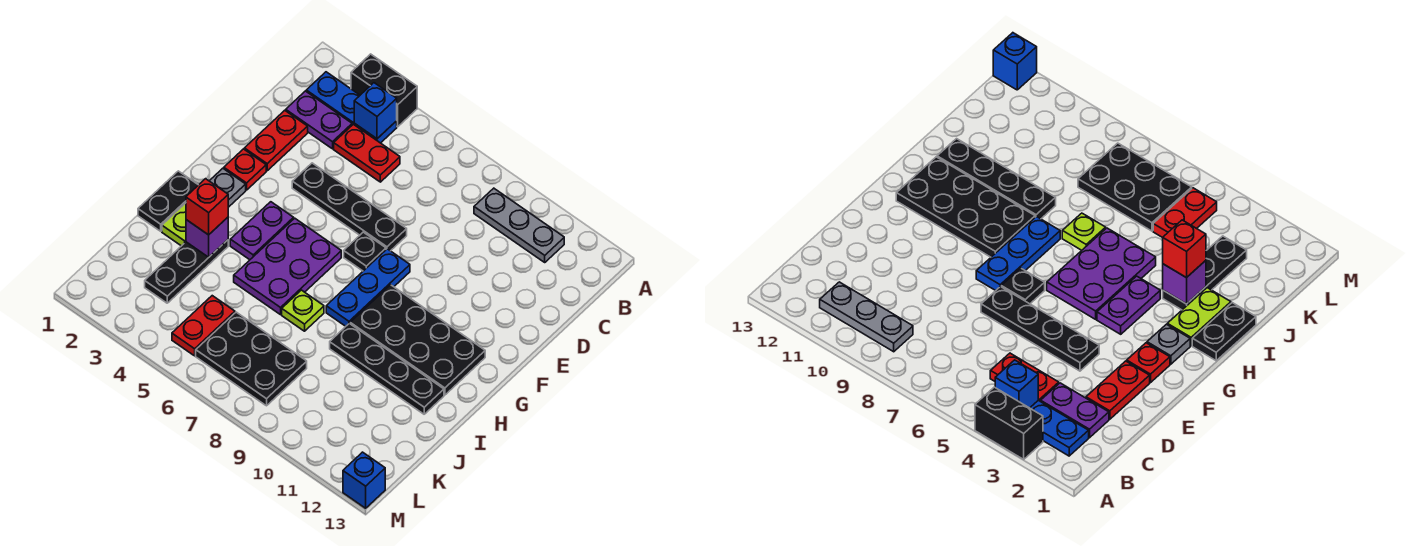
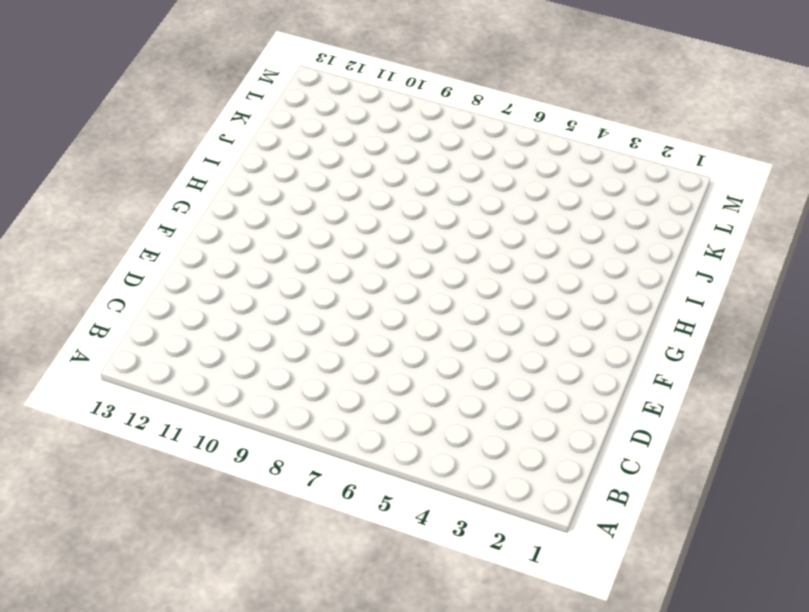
none -> black 1x2 brick [351,54,417,127]
none -> blue 1x3 plate [306,72,397,143]
none -> grey 1x3 plate [474,188,564,262]

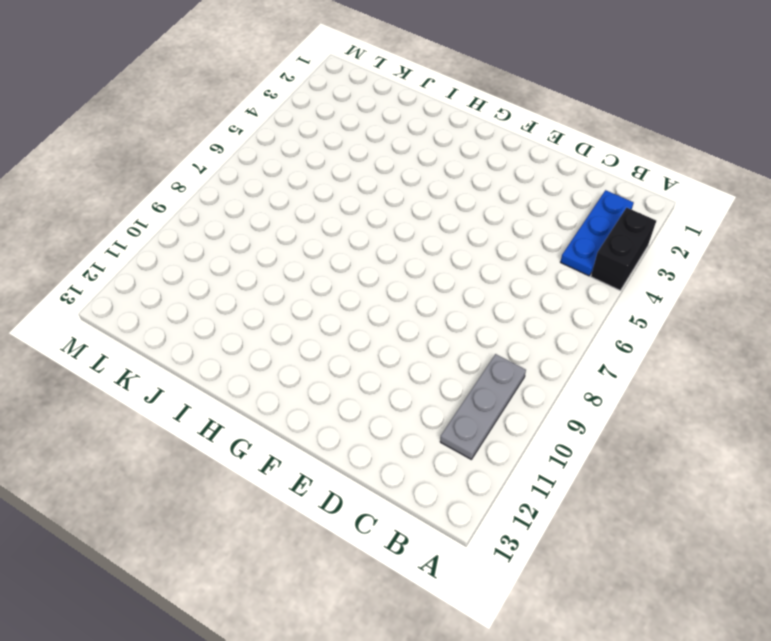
none -> purple 1x2 plate [286,91,352,149]
none -> red 1x2 plate [334,124,400,182]
none -> red 1x2 plate [244,110,308,171]

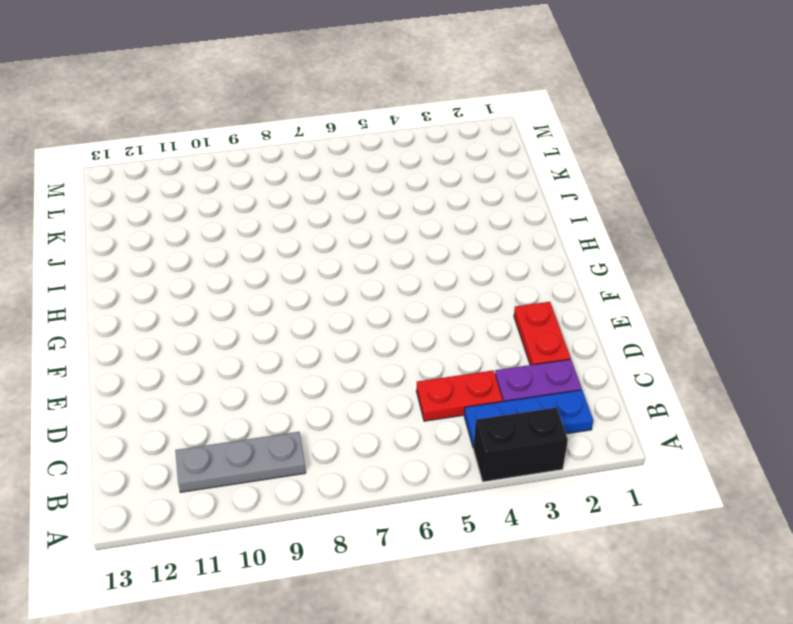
none -> black 1x4 plate [292,163,407,251]
none -> red 1x1 plate [224,149,266,190]
none -> black 1x1 plate [344,232,386,271]

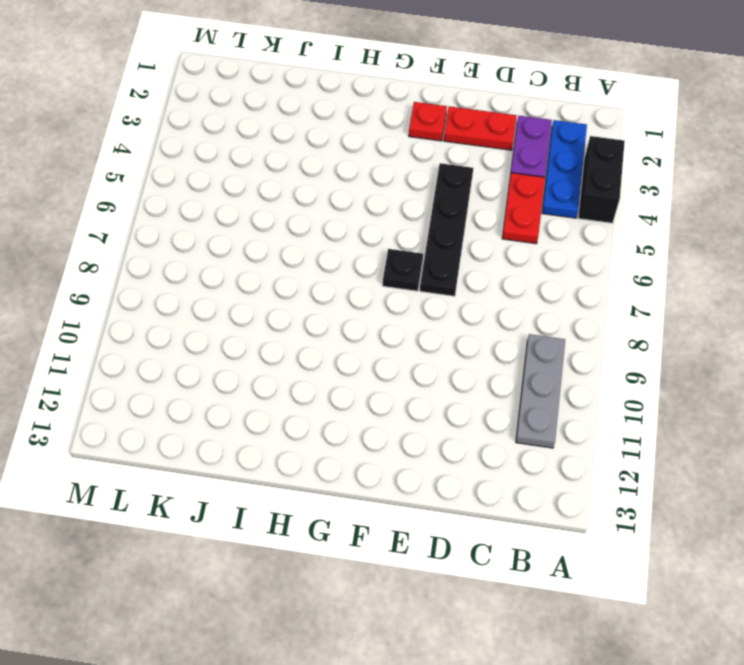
none -> blue 1x3 plate [326,249,410,326]
none -> grey 1x1 plate [210,168,246,207]
none -> purple 1x2 plate [230,202,294,260]

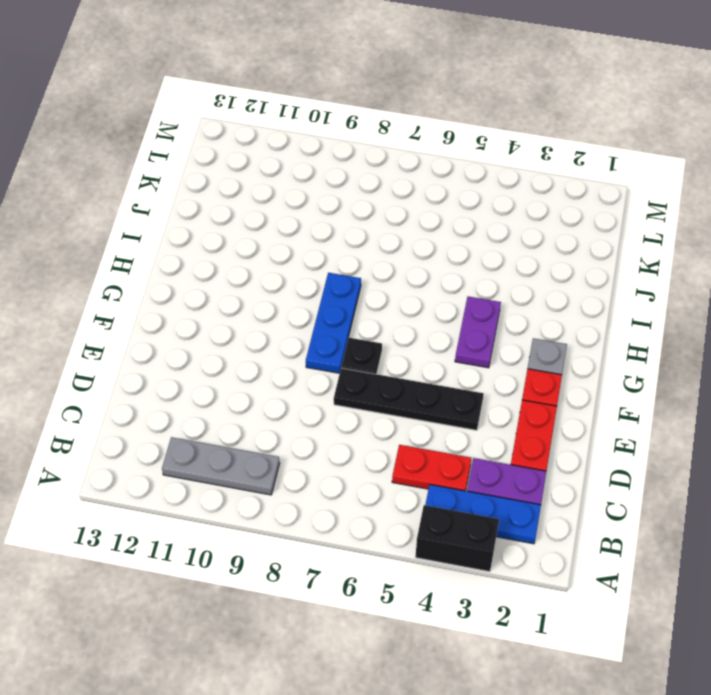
none -> purple 2x3 plate [234,218,341,315]
none -> black 2x4 plate [350,285,485,395]
none -> black 1x2 plate [138,171,198,231]

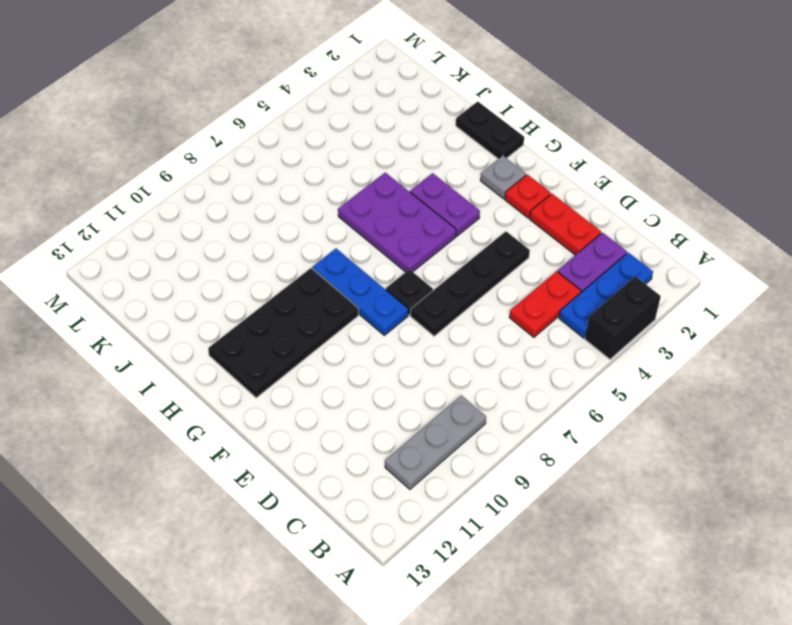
none -> lime 1x2 plate [162,203,186,246]
none -> black 1x3 plate [145,240,228,303]
none -> lime 1x1 plate [282,290,324,331]

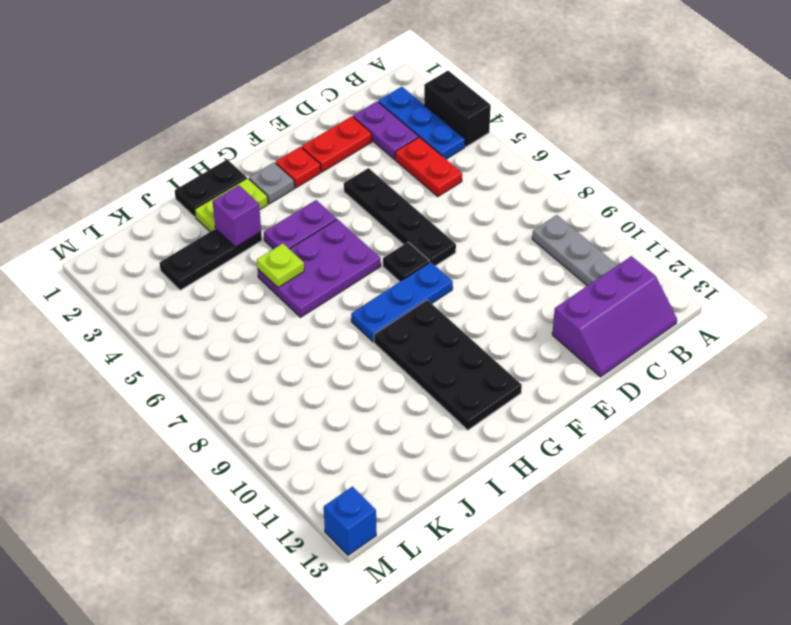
purple 2x3 slope [552,256,677,377] -> none
lime 1x1 plate [257,244,304,288] -> lime 1x1 plate moved to [282,290,324,331]
none -> black 1x4 plate [330,323,444,414]
none -> red 1x2 plate [172,296,235,356]
none -> black 2x3 plate [196,312,307,406]

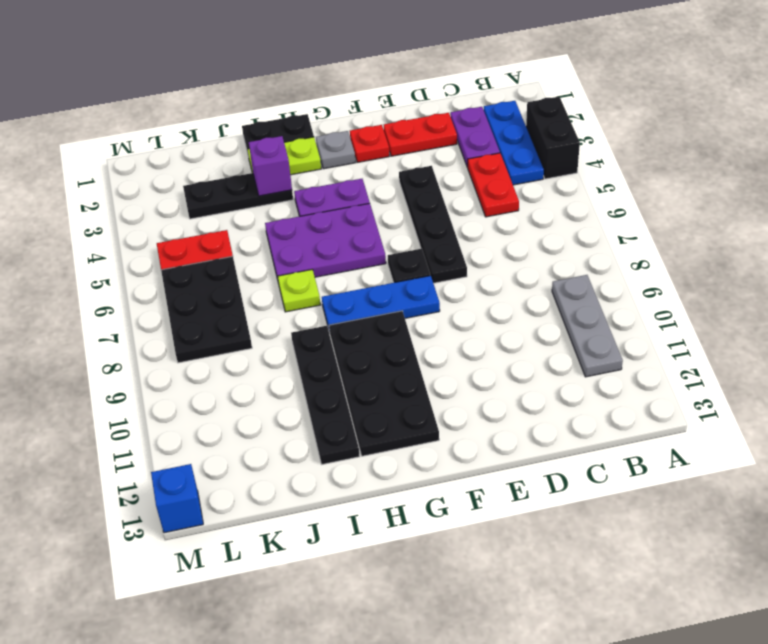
none -> blue 1x1 brick [354,83,397,139]
none -> red 1x1 brick [186,179,228,235]

